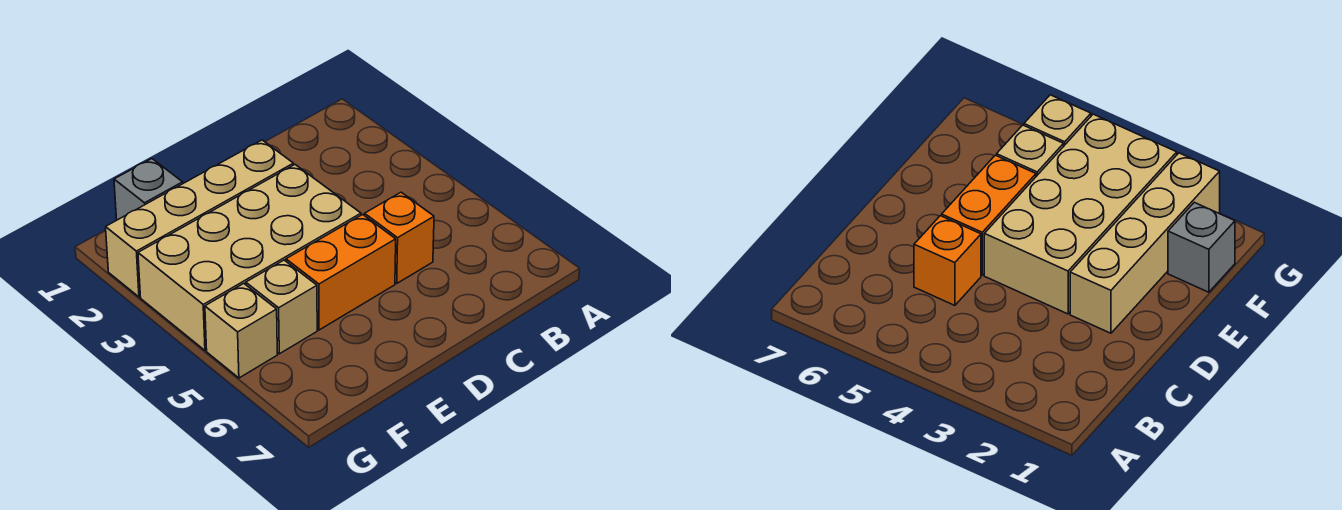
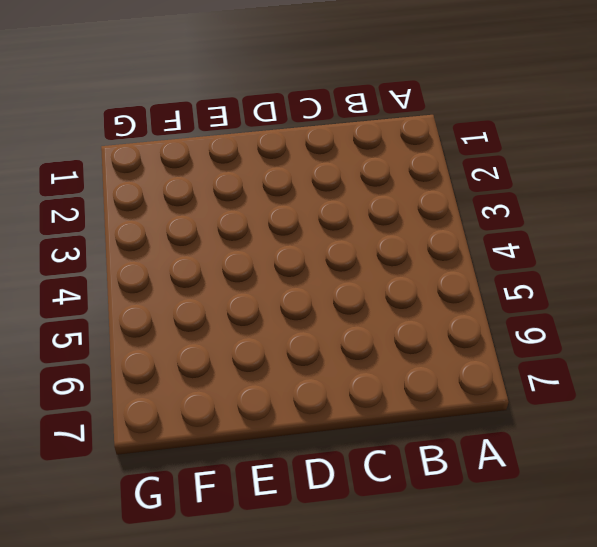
none -> orange 1x1 brick [365,192,434,283]
none -> tan 1x4 brick [106,140,293,297]

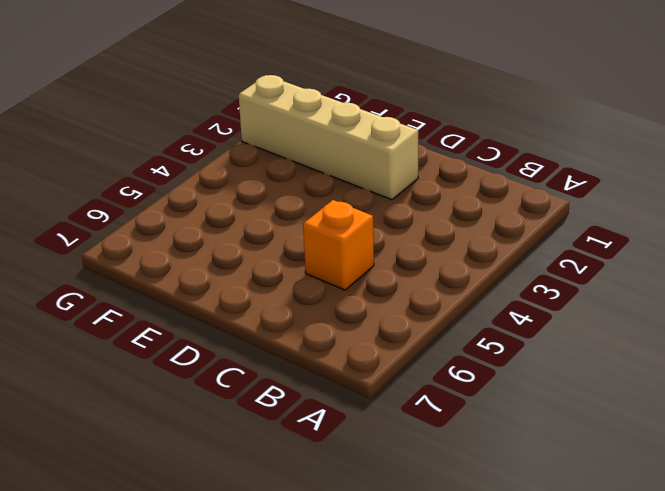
none -> tan 2x4 brick [138,165,361,350]
none -> orange 1x2 brick [286,215,396,330]

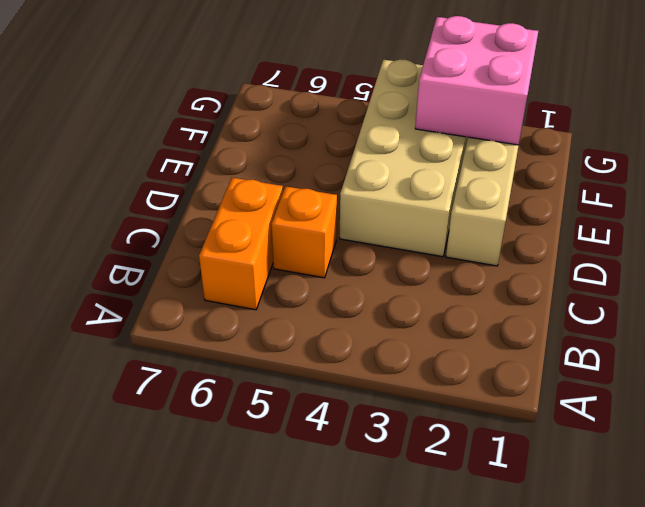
orange 1x2 brick [199,178,283,310] -> orange 1x2 brick moved to [286,215,396,330]
pink 2x2 brick [415,16,538,145] -> none
none -> grey 1x1 brick [114,159,183,220]
none -> tan 1x1 brick [246,260,317,354]

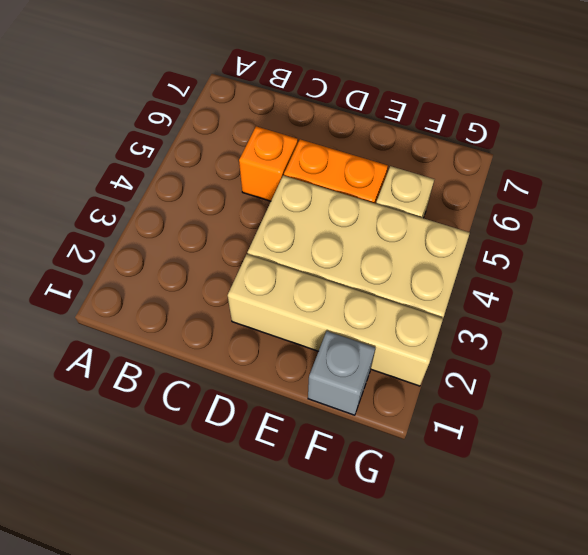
none -> tan 1x1 brick [205,284,277,378]

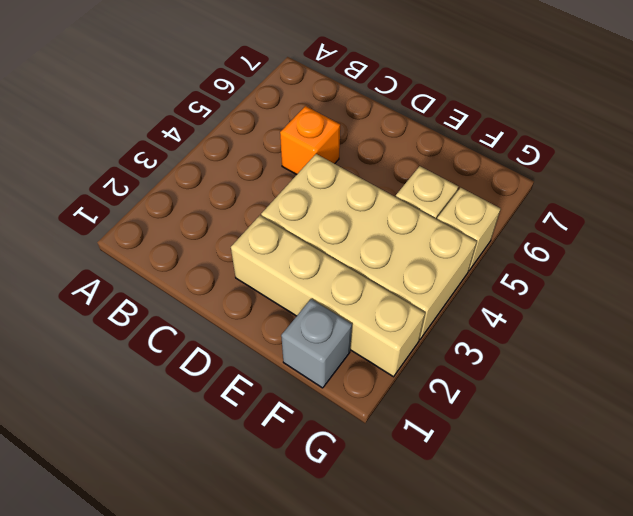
none -> orange 1x2 brick [286,215,396,330]

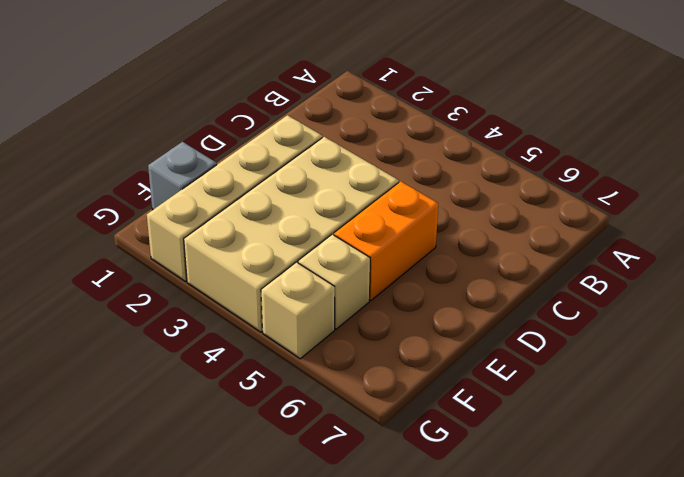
none -> orange 1x1 brick [365,192,434,283]

